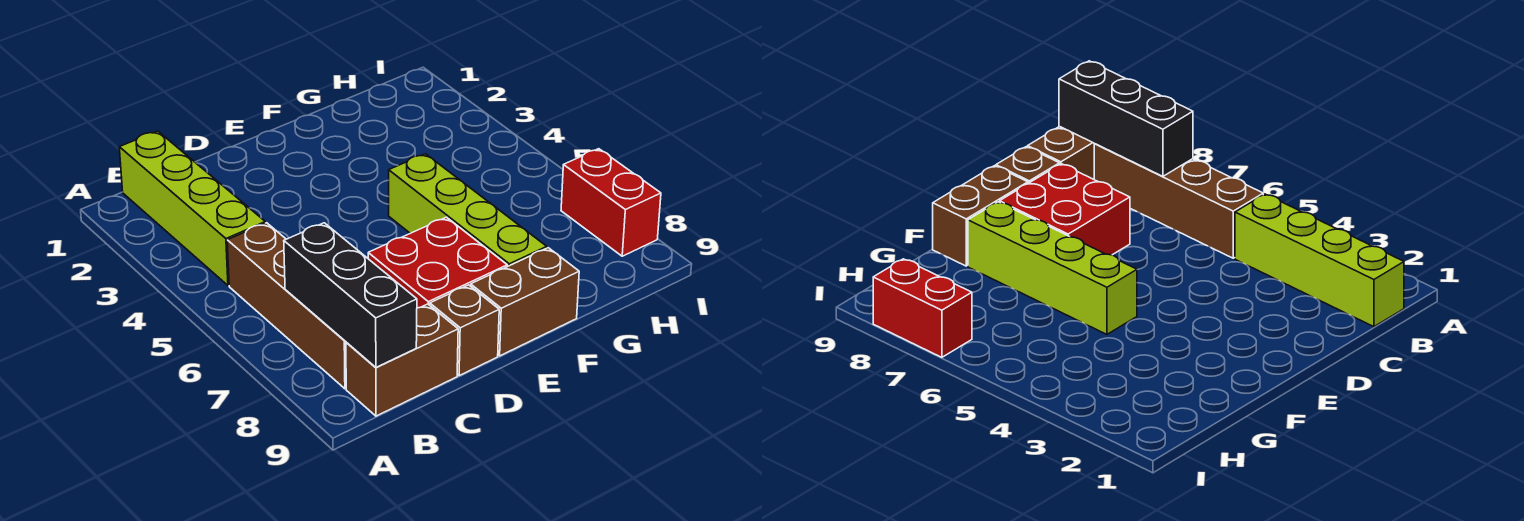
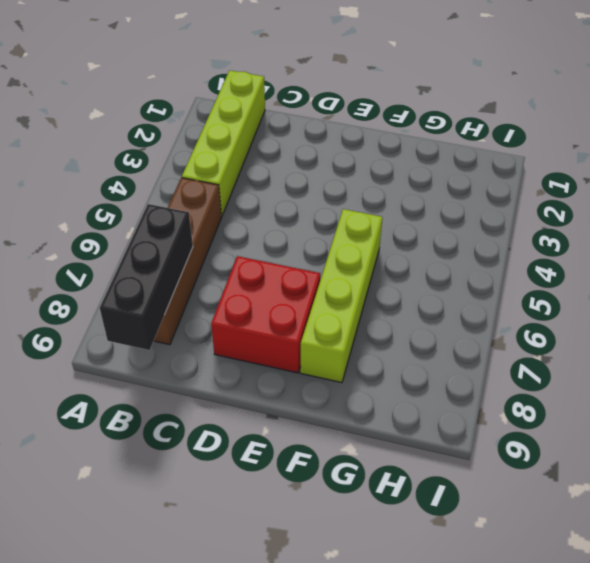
none -> brown 1x2 brick [346,304,458,416]
none -> brown 1x1 brick [430,285,499,376]

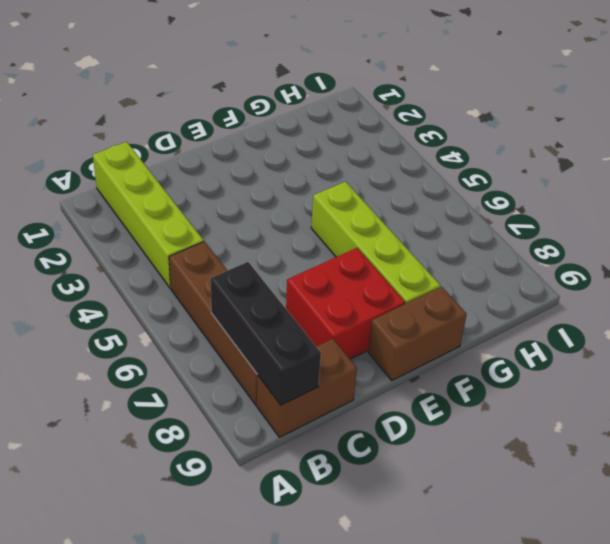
none -> brown 1x1 brick [430,285,499,376]
none -> red 1x2 brick [561,149,661,256]

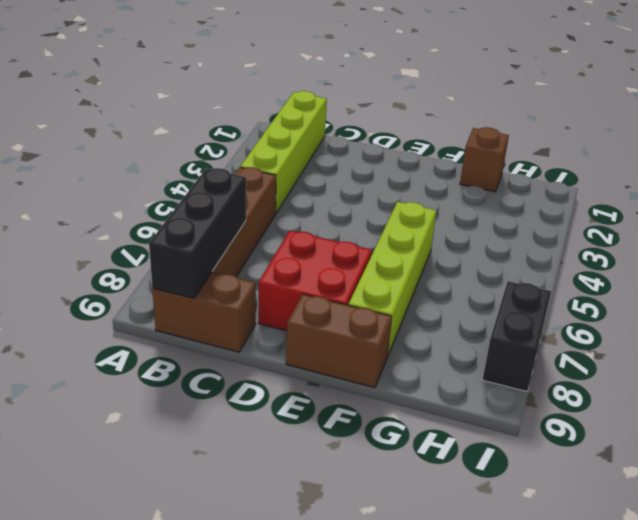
brown 1x1 brick [460,127,509,192] -> brown 1x1 brick moved to [430,285,499,376]
black 1x2 brick [482,281,551,391] -> red 1x2 brick [561,149,661,256]

